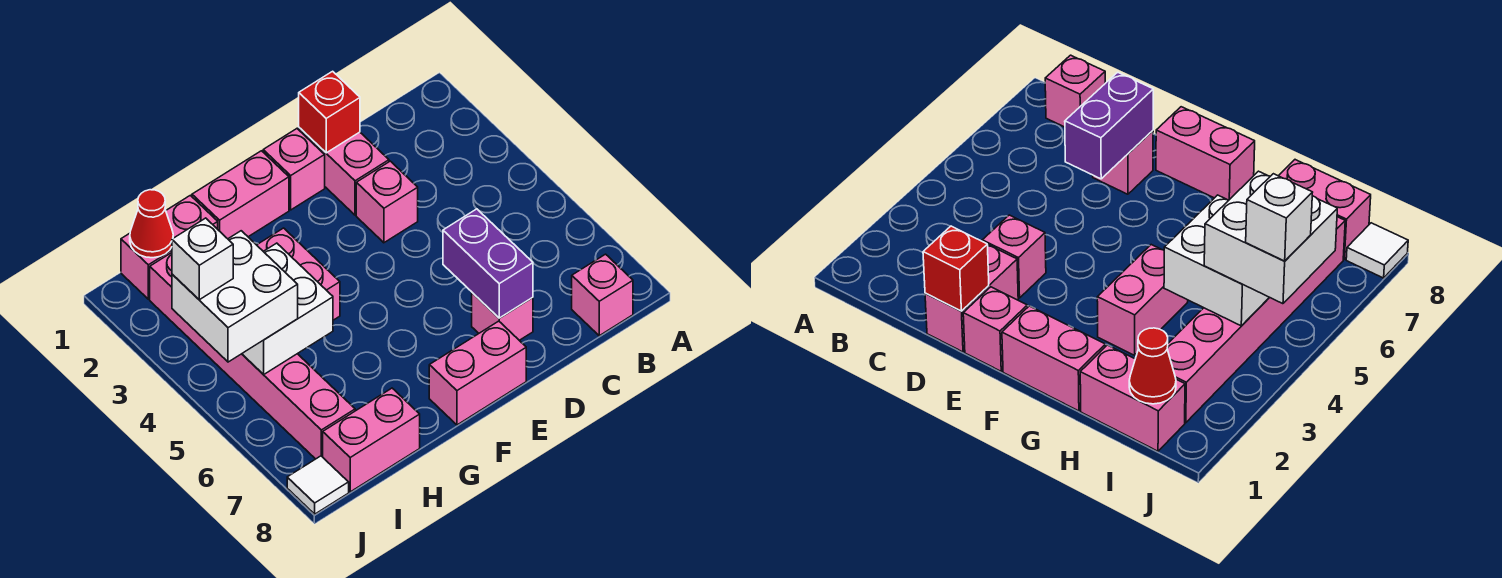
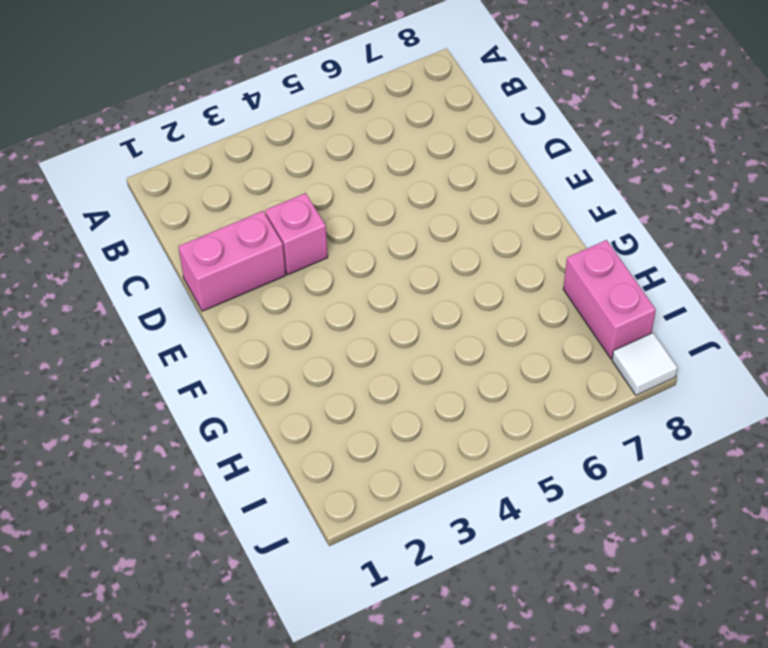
none -> pink 1x1 brick [572,254,633,336]
none -> pink 1x1 brick [472,293,533,340]
none -> pink 1x1 brick [263,129,325,210]

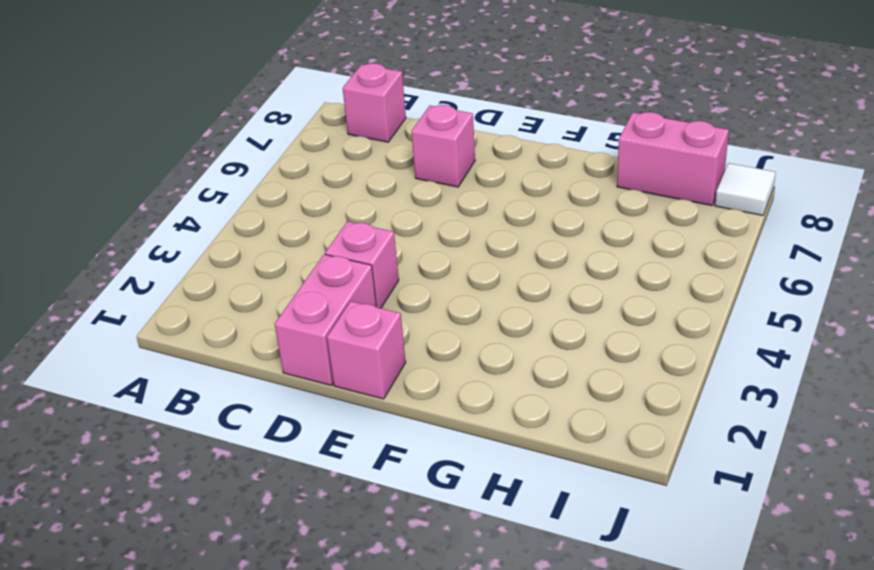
none -> pink 1x2 brick [429,321,526,425]
none -> pink 1x2 brick [192,151,289,239]
none -> pink 1x2 brick [257,228,340,320]

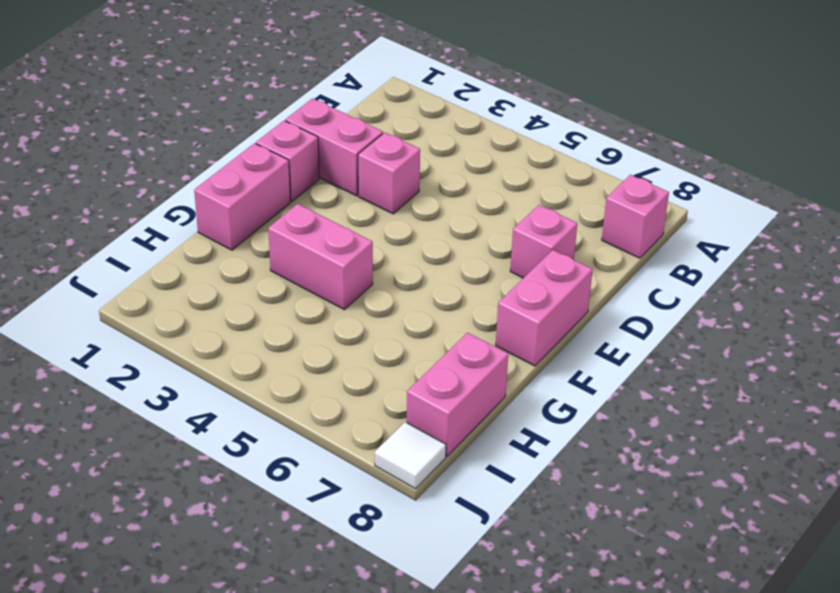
none -> pink 1x2 brick [121,195,218,299]
none -> pink 1x6 brick [150,253,355,459]
none -> red 1x1 brick [299,71,360,153]

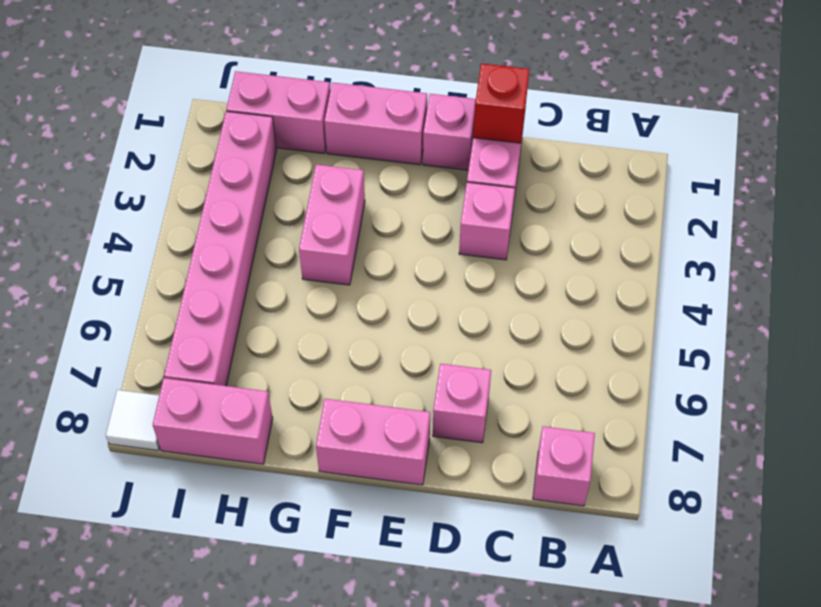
none -> purple 1x2 brick [443,209,533,318]
none -> white 2x2 brick [242,243,333,375]
none -> red 1x1 cone [130,190,173,258]

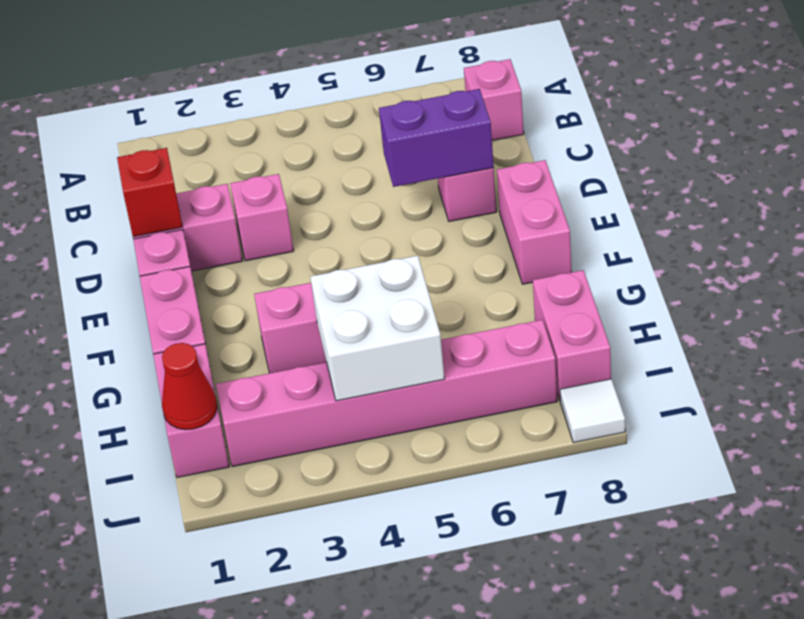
none -> white 2x2 brick [172,231,298,362]
none -> white 1x1 brick [172,218,233,300]

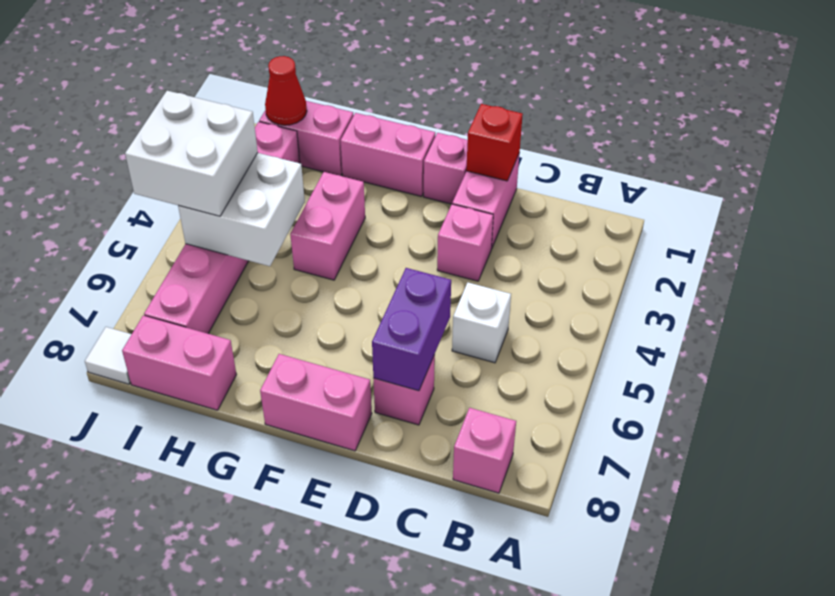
white 1x1 brick [452,282,511,363] -> white 1x1 brick moved to [172,218,233,300]

